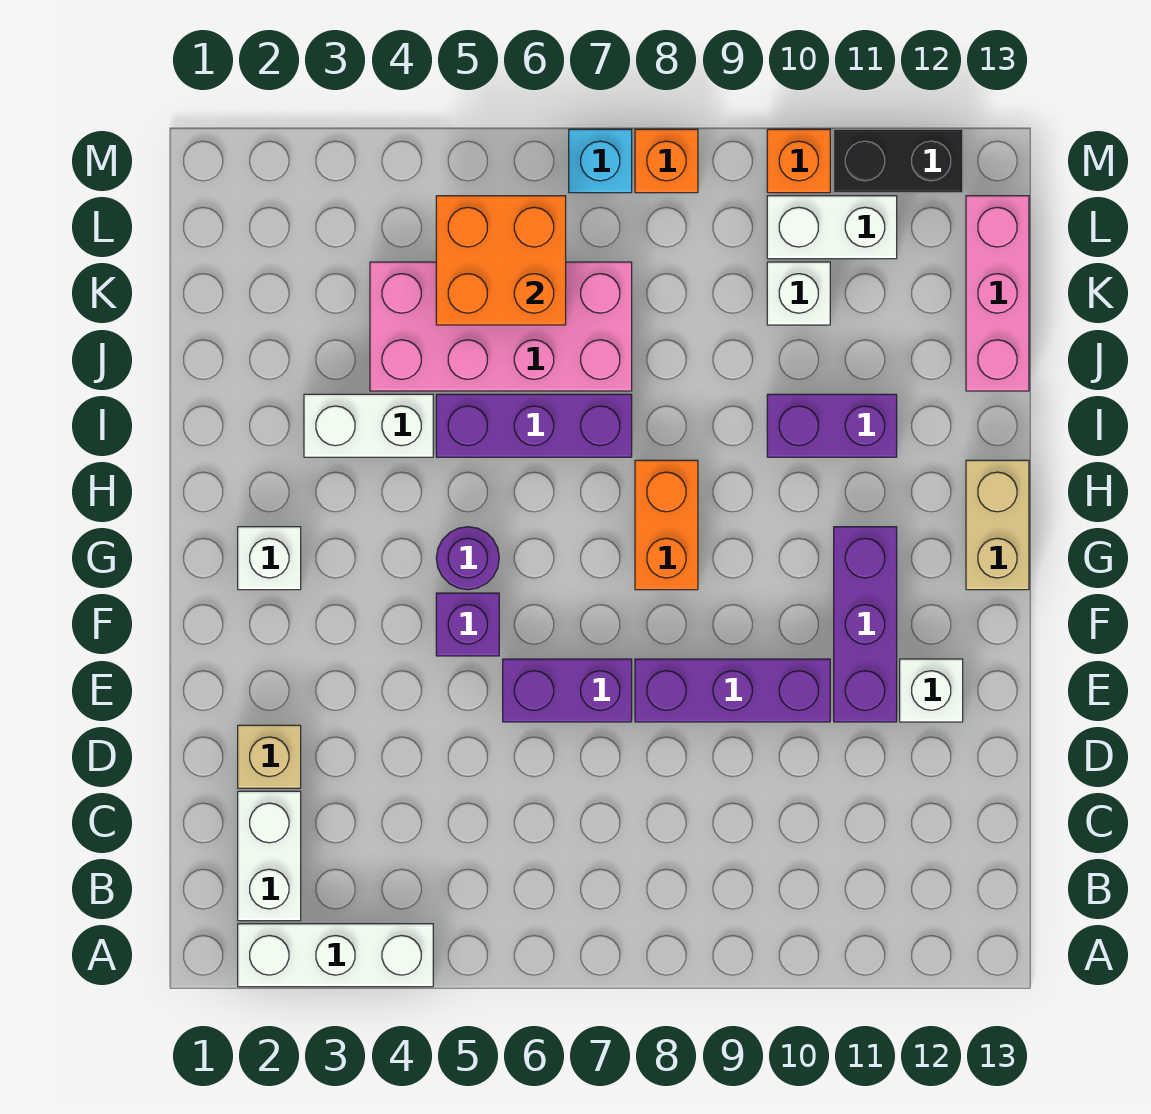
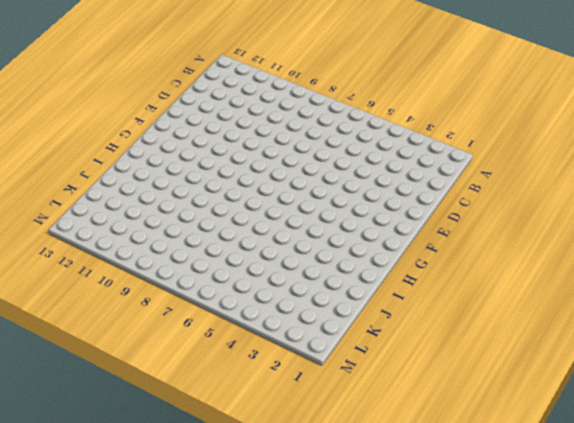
none -> white 1x3 brick [238,924,433,987]
none -> white 1x2 brick [238,791,301,921]
none -> tan 1x1 brick [238,725,301,788]

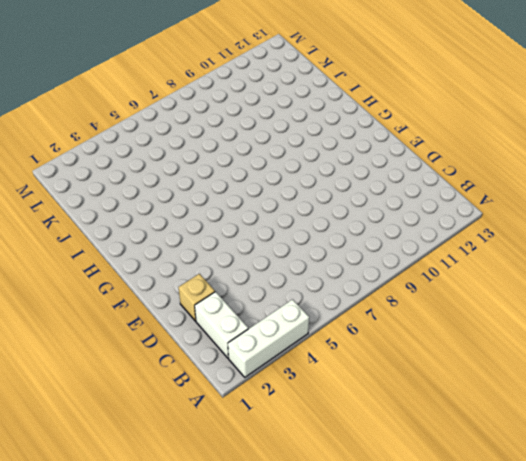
none -> purple 1x2 brick [503,659,632,722]
none -> purple 1x3 brick [635,659,830,722]
none -> purple 1x3 brick [834,527,897,722]

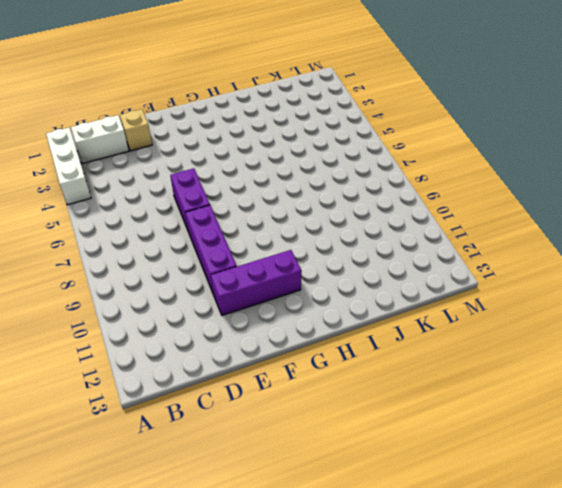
none -> white 1x1 brick [900,659,963,722]
none -> purple 1x1 brick [436,593,499,656]
none -> white 1x1 brick [238,527,301,590]

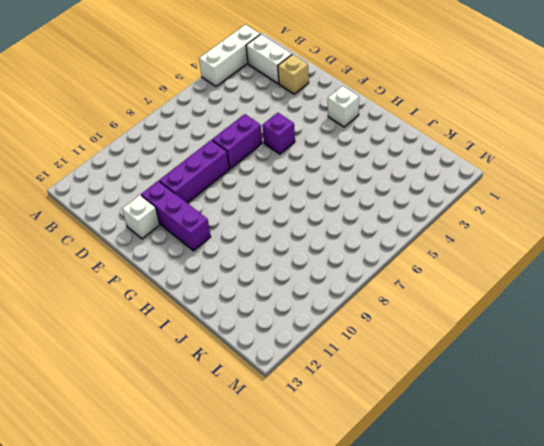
none -> purple 1x1 round brick [436,527,499,590]
none -> orange 1x2 brick [635,460,698,590]
none -> tan 1x2 brick [966,460,1029,590]

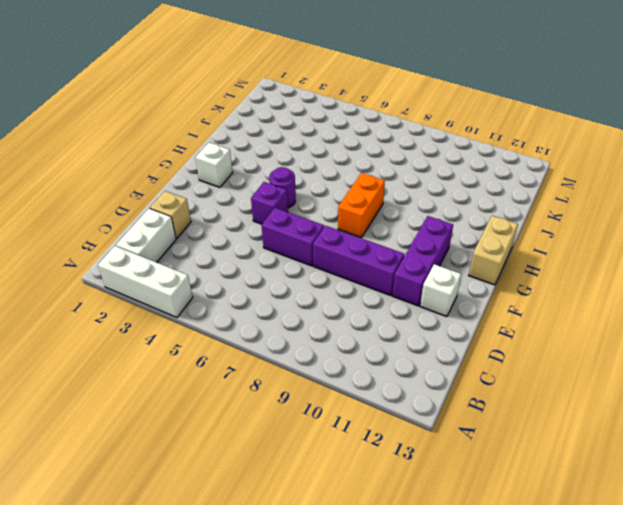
none -> white 1x2 brick [304,394,433,457]
none -> purple 1x3 brick [436,394,632,457]
none -> purple 1x2 brick [767,394,897,457]

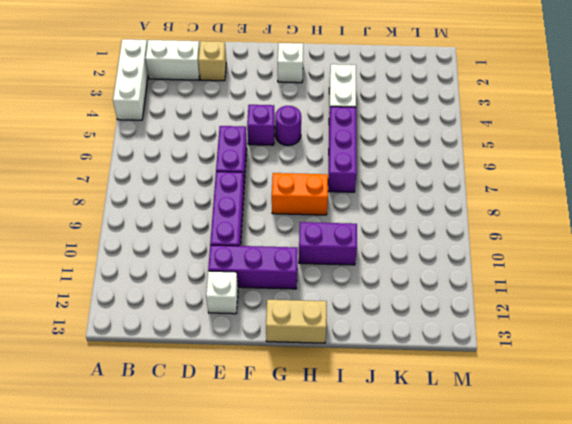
purple 1x2 brick [299,222,357,265] -> purple 1x2 brick turned to [767,394,897,457]
none -> pink 2x4 brick [370,262,632,391]
none -> pink 1x3 brick [966,196,1029,391]
none -> white 1x1 brick [767,262,830,325]

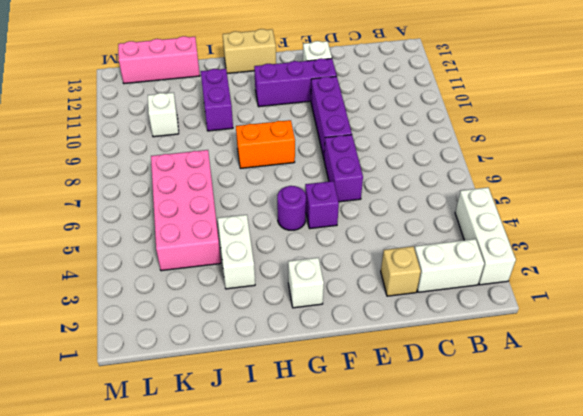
none -> purple 1x3 brick [436,394,632,457]
none -> white 1x2 brick [767,196,897,259]
none -> cyan 1x1 brick [569,129,632,193]

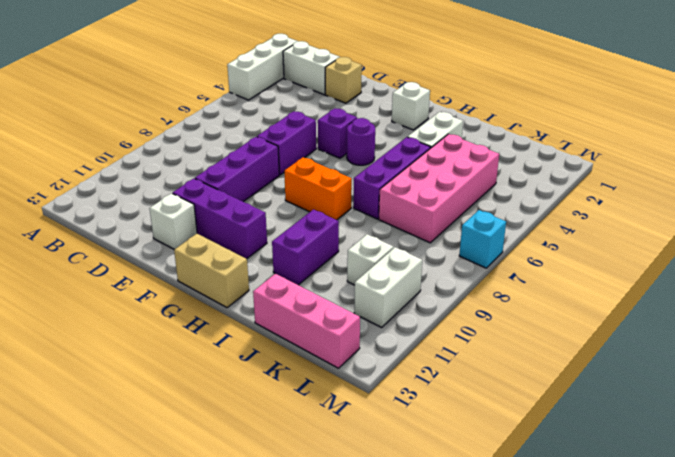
none -> orange 1x1 brick [635,129,698,193]
none -> orange 1x1 brick [767,129,830,193]
none -> black 1x2 brick [834,129,963,193]

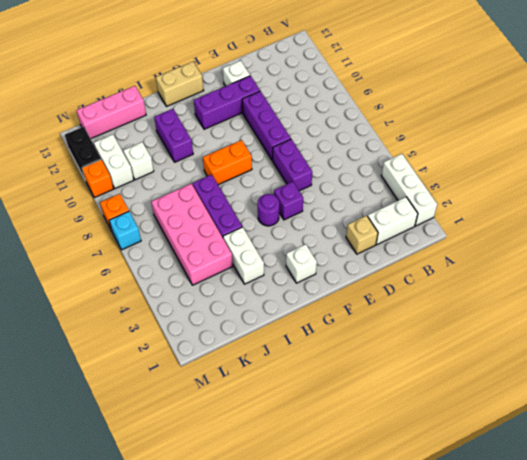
none -> orange 2x2 brick [436,196,566,325]

